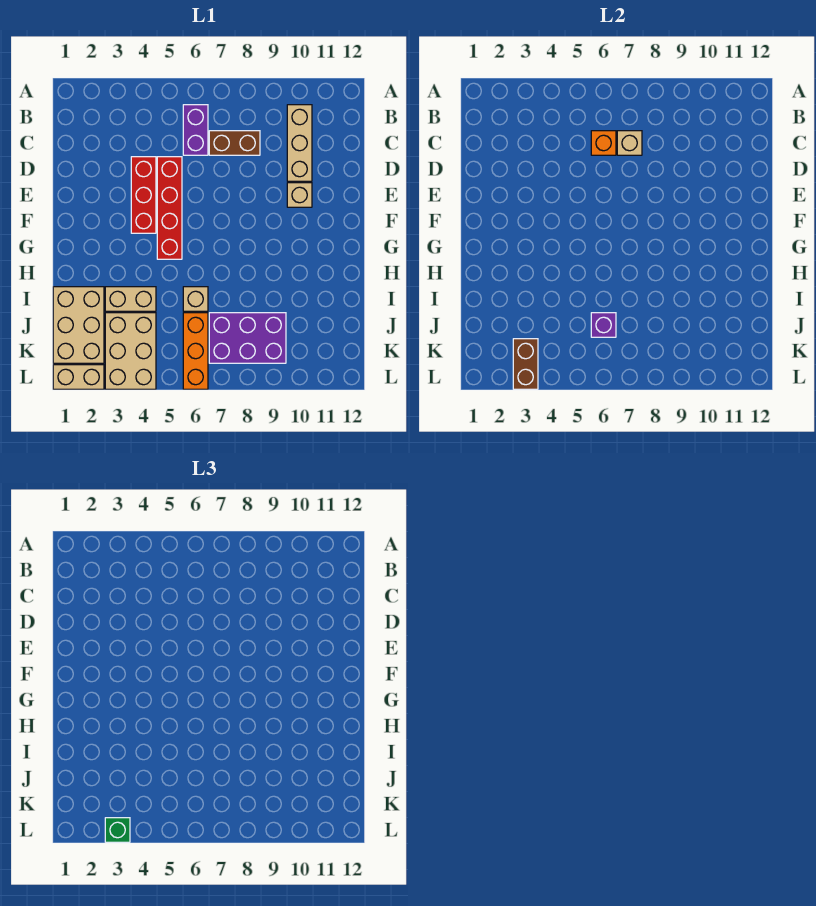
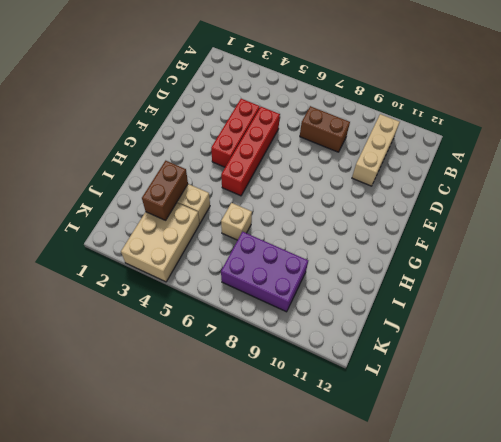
brown 1x2 brick [142,161,188,220] -> brown 1x2 brick moved to [513,339,538,389]
none -> purple 1x2 brick [183,105,208,155]
none -> tan 1x1 brick [287,183,312,207]
none -> tan 2x3 brick [53,287,104,363]

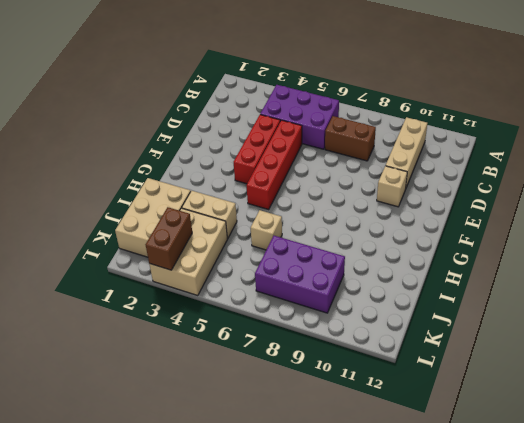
purple 2x3 brick [260,85,339,149] -> purple 1x2 brick [183,105,208,155]
none -> orange 1x3 brick [183,313,208,389]
none -> tan 1x2 brick [53,365,104,389]
none -> orange 1x1 brick [591,131,616,155]

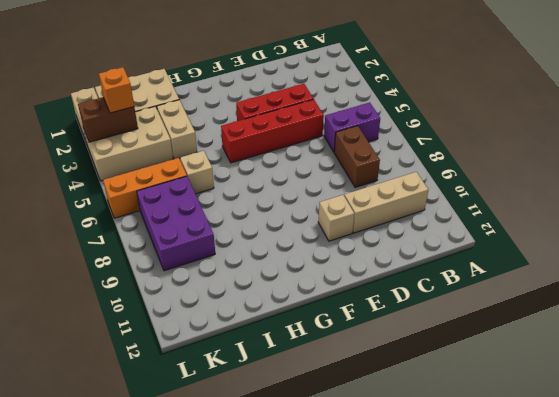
orange 1x1 brick [99,67,134,113] -> orange 1x1 brick moved to [591,131,616,155]
none -> tan 1x1 brick [617,131,642,155]
none -> purple 1x1 brick [591,313,616,337]
none -> green 1x1 brick [105,818,130,842]

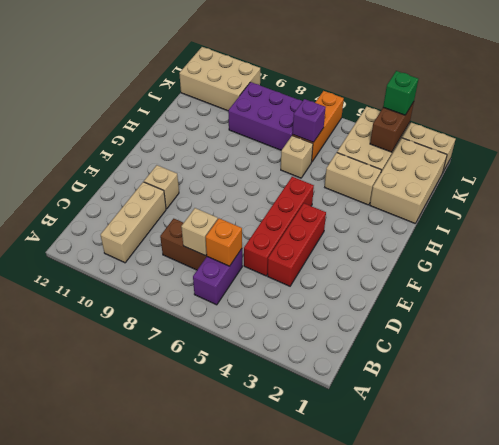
tan 2x3 brick [179,47,260,111] -> none

